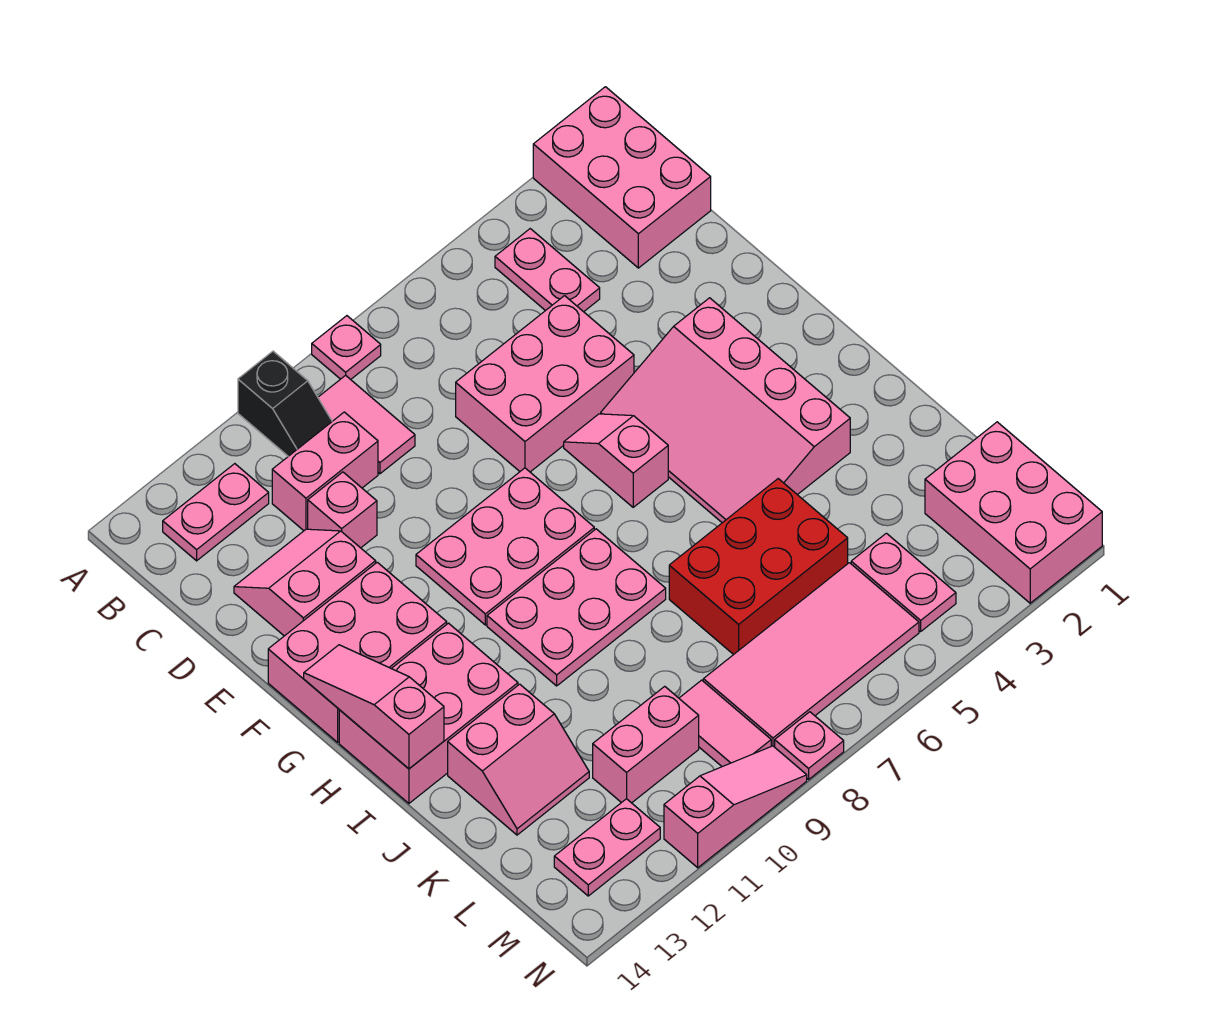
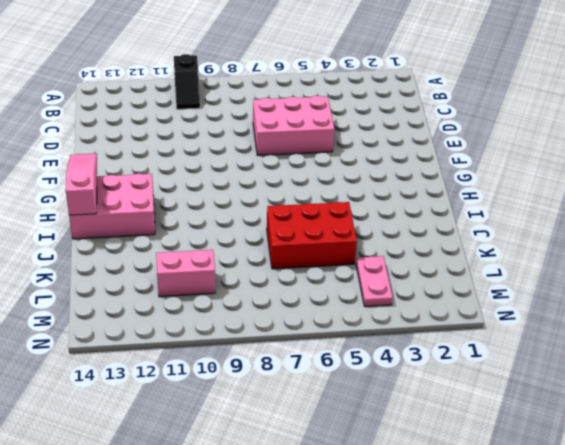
none -> pink 2x3 brick [533,87,711,268]
none -> pink 1x1 plate [312,316,381,379]
none -> pink 1x2 plate [495,229,600,312]

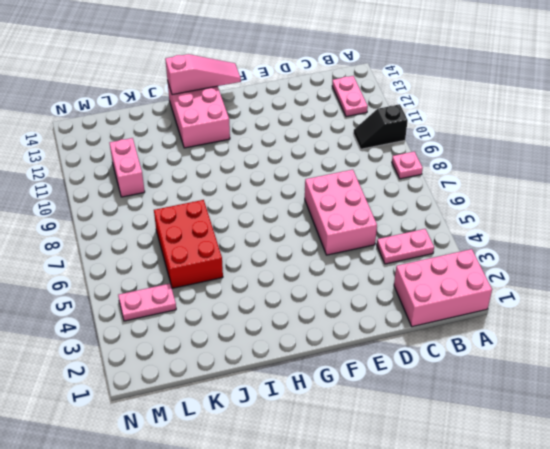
none -> pink 1x2 tile [318,375,415,474]
none -> pink 1x2 brick [272,412,378,531]
none -> pink 1x1 brick [308,472,377,548]

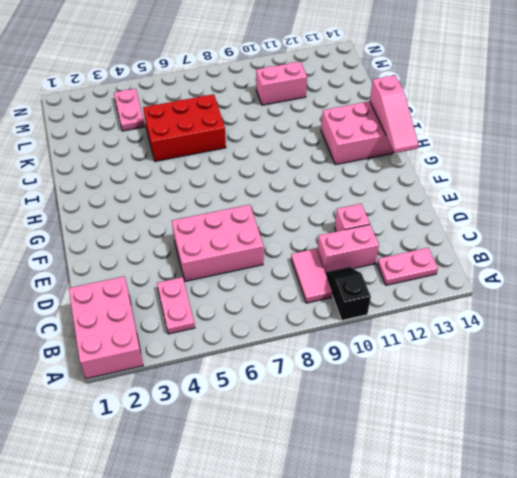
none -> pink 1x1 plate [312,316,381,379]
none -> pink 2x2 slope [234,529,376,636]
none -> pink 3x4 slope [601,298,850,523]

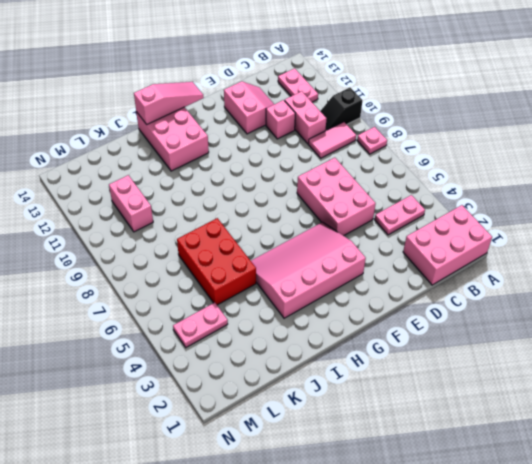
none -> pink 1x2 slope [564,414,668,507]
none -> pink 2x3 plate [416,468,594,625]
none -> pink 2x3 brick [268,562,447,742]

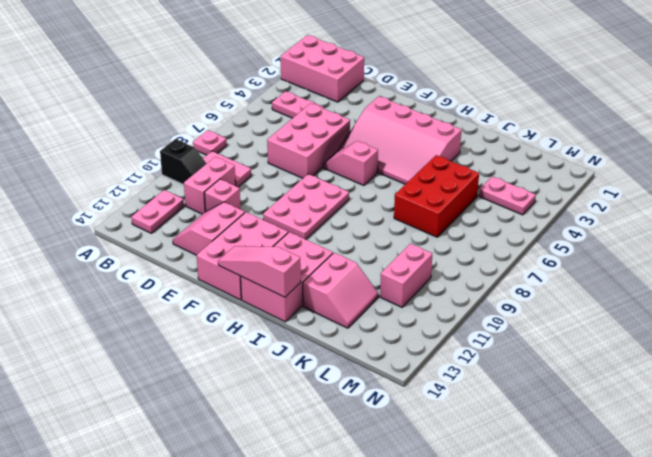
none -> pink 2x3 plate [487,529,666,686]
none -> pink 2x3 brick [925,422,1102,603]
none -> pink 2x4 tile [703,563,919,747]

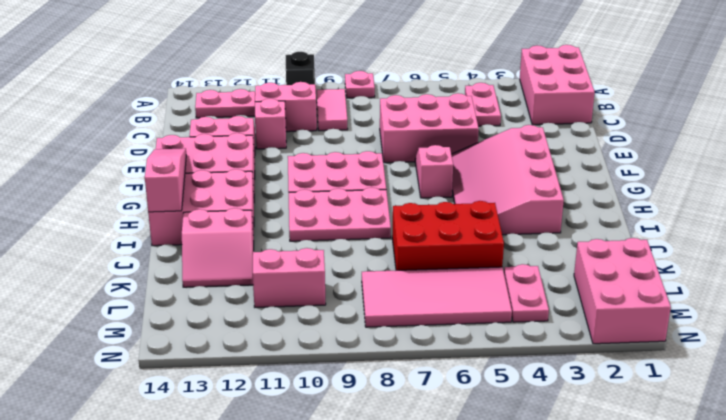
none -> pink 1x2 tile [679,680,771,767]
none -> pink 1x2 plate [554,799,660,896]
none -> pink 1x1 plate [775,712,844,779]

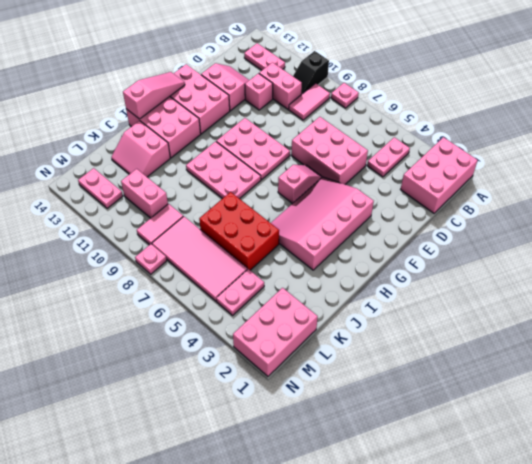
none -> pink 1x3 slope [664,746,807,868]

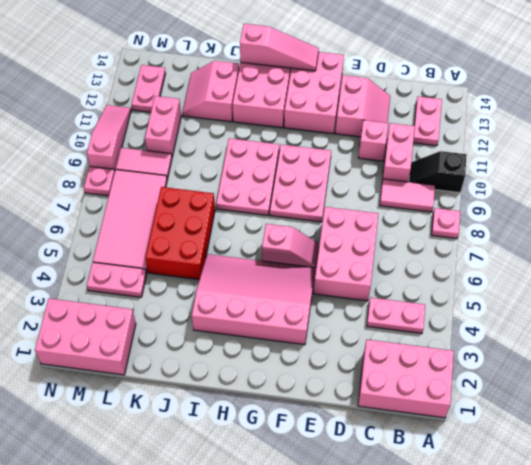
pink 1x3 slope [87,105,131,171] -> pink 1x3 slope turned to [664,746,807,868]

